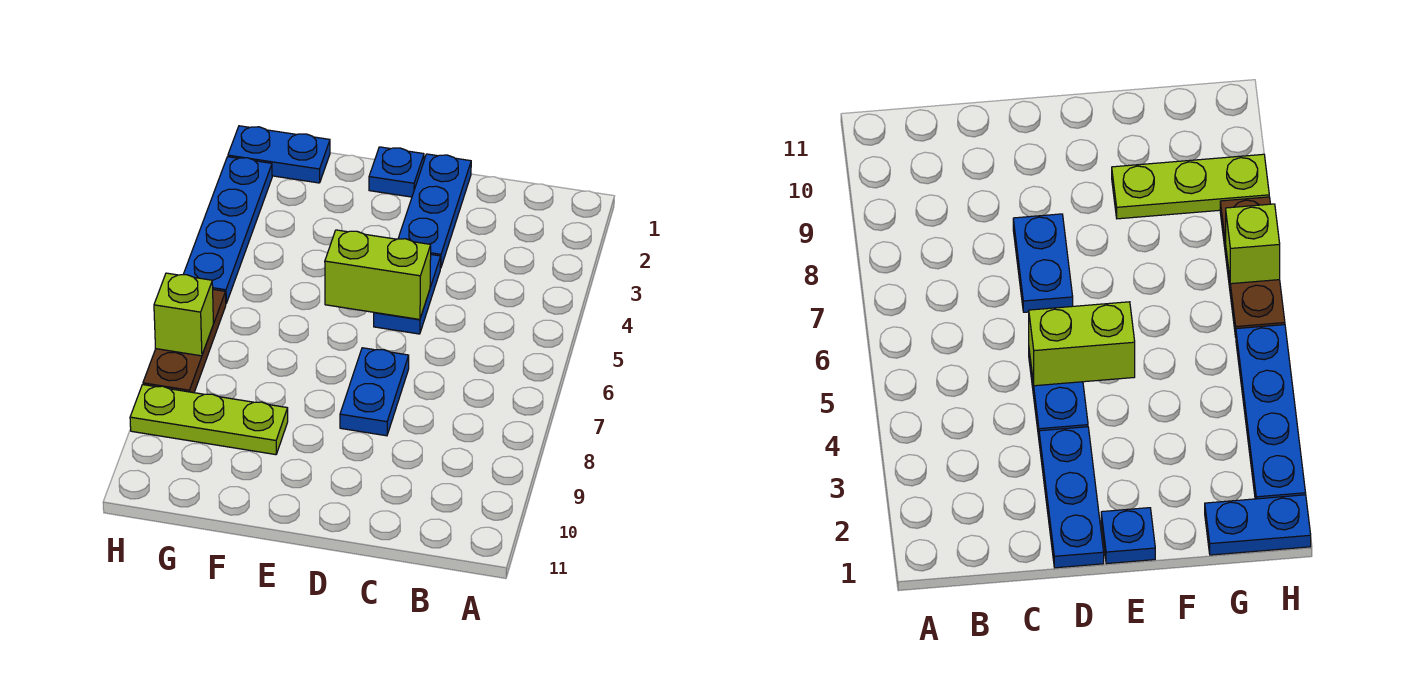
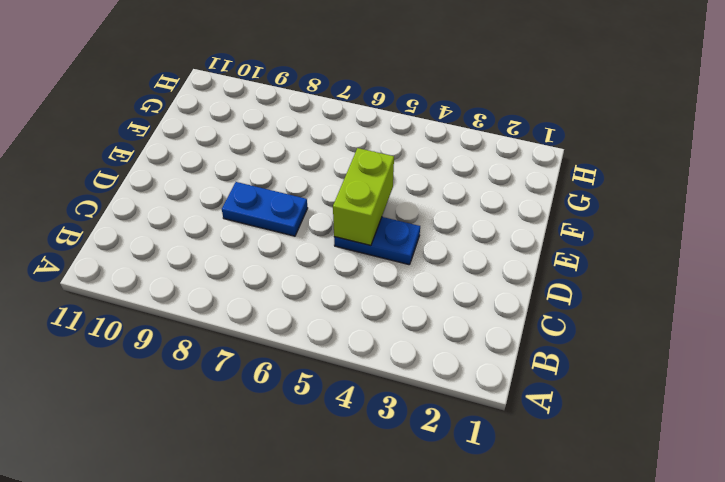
none -> blue 1x3 plate [398,154,471,268]
none -> blue 1x1 plate [369,147,424,197]

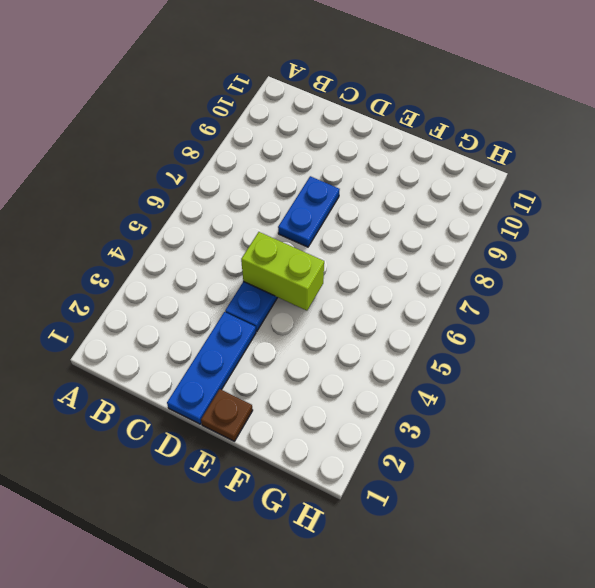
brown 1x1 plate [201,389,253,441] -> blue 1x1 plate [369,147,424,197]
none -> lime 1x3 plate [130,385,288,455]
none -> blue 1x2 plate [228,126,330,183]

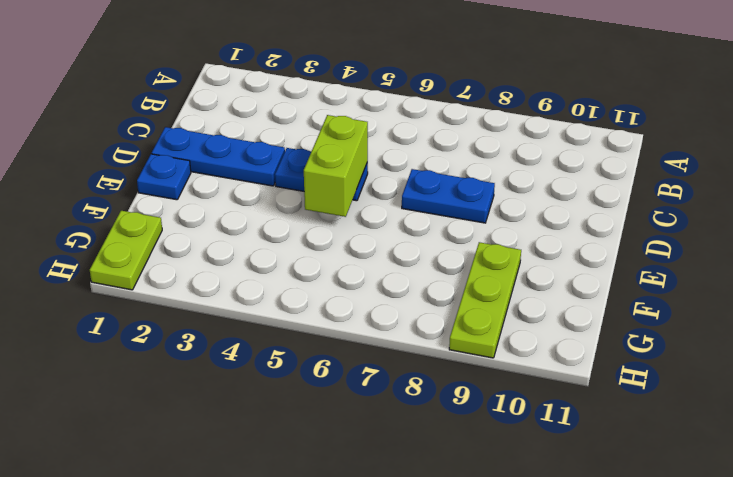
lime 1x2 plate [90,211,162,290] -> blue 1x2 plate [228,126,330,183]
none -> blue 1x4 plate [183,157,272,303]
none -> brown 1x3 plate [143,290,226,393]

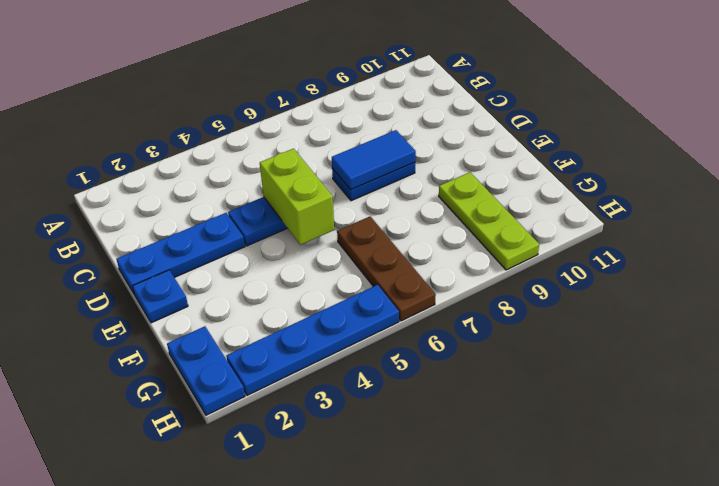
blue 1x2 tile [332,130,416,190] -> none
brown 1x3 plate [337,217,436,321] -> brown 1x3 plate turned to [143,290,226,393]
none -> lime 1x1 brick [154,273,213,356]

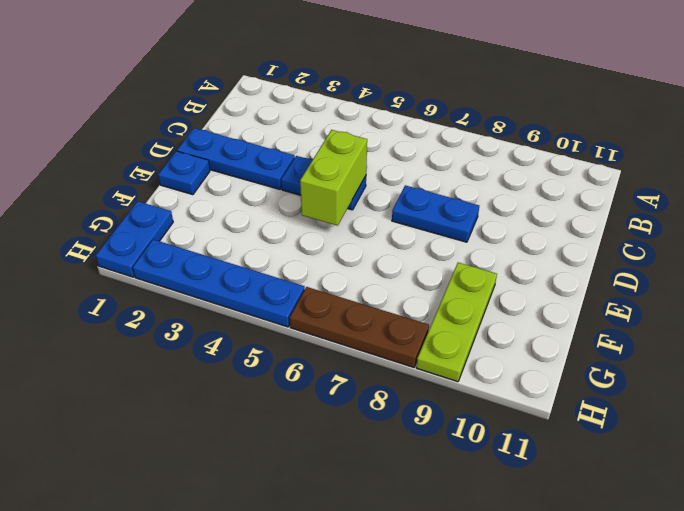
none -> lime 1x1 brick [154,273,213,356]

